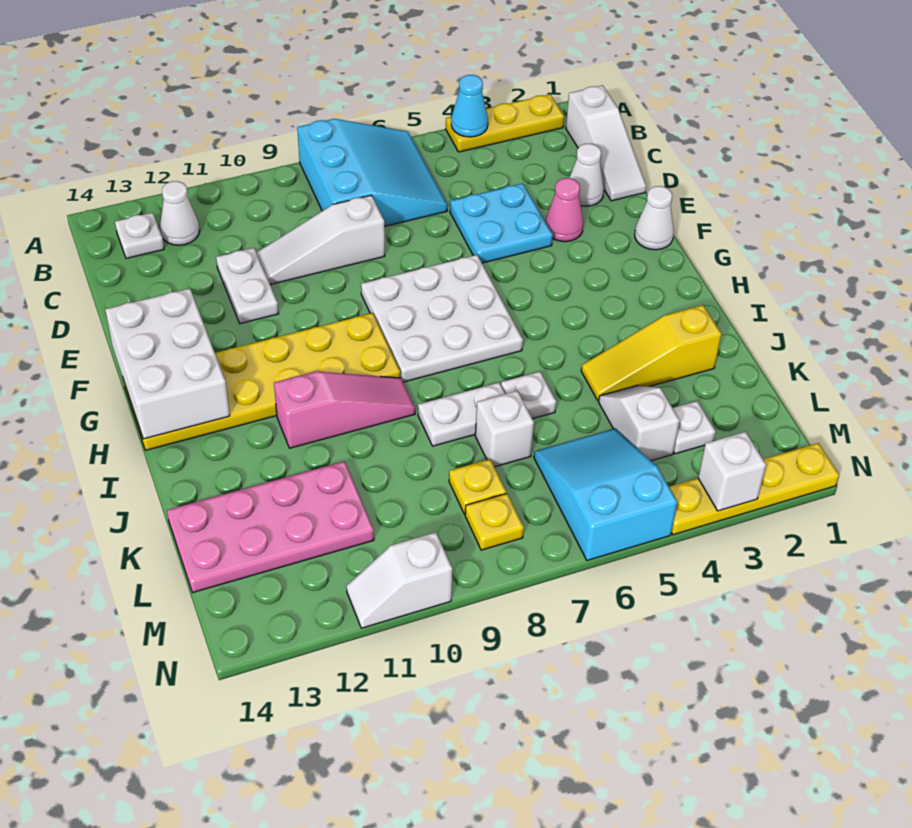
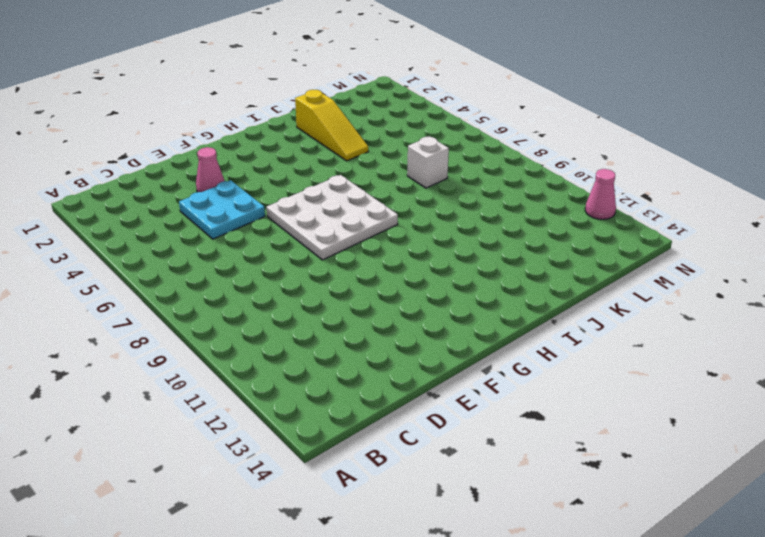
pink 1x1 cone [585,169,616,219] -> none
none -> yellow 1x3 plate [446,94,564,152]
none -> cyan 3x3 slope [297,119,448,227]
none -> white 1x3 slope [566,85,646,201]

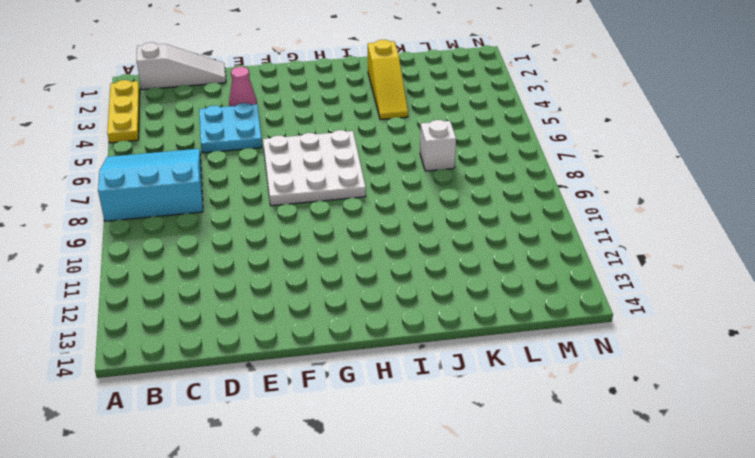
none -> white 1x1 cone [160,181,200,245]
none -> white 1x1 plate [115,213,164,258]
none -> white 1x1 cone [570,144,604,206]

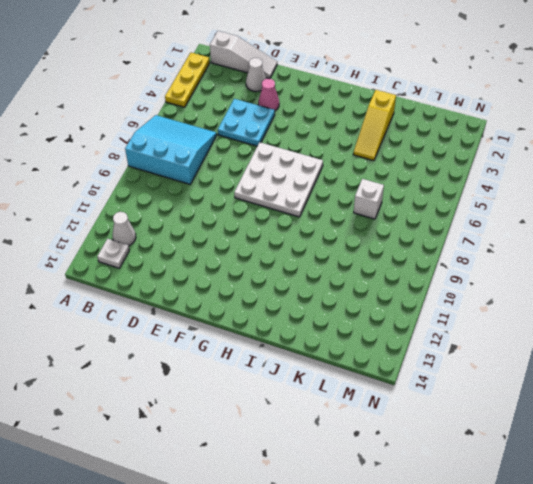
none -> white 1x3 slope [257,195,385,285]
none -> white 1x2 plate [216,248,278,324]
none -> white 1x1 cone [635,186,674,250]

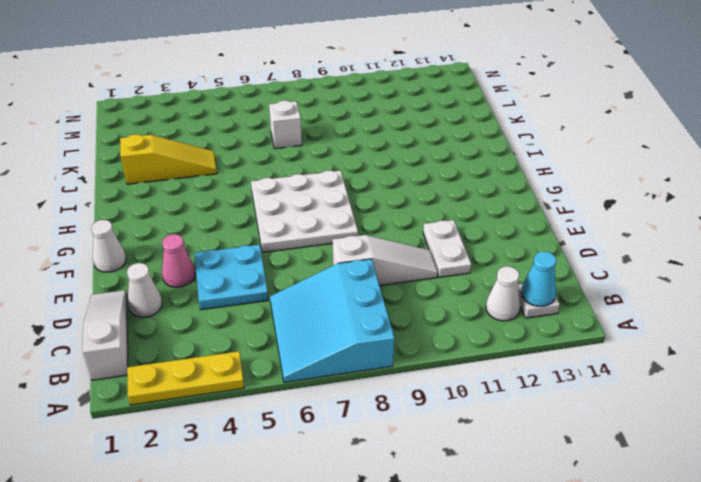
cyan 1x1 cone [521,251,556,306] -> cyan 1x1 cone moved to [451,75,488,137]
none -> yellow 2x6 plate [123,313,400,450]
none -> pink 1x3 slope [274,371,415,448]
none -> white 1x1 plate [501,372,556,419]

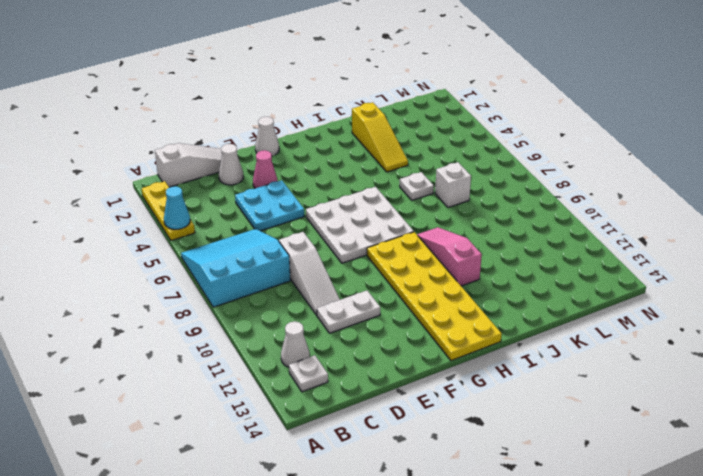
none -> white 1x2 plate [418,383,505,446]
none -> white 1x2 slope [599,385,680,461]
none -> pink 2x4 plate [167,461,374,593]

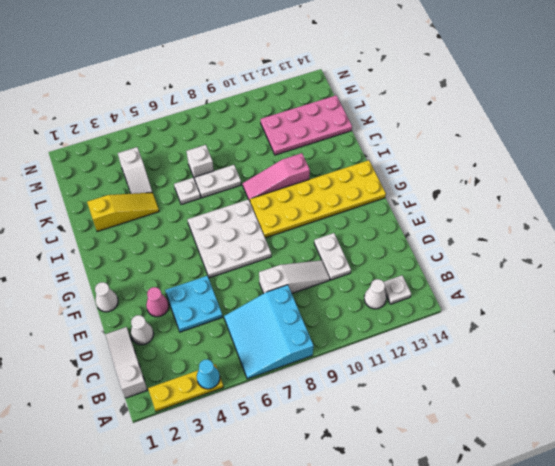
none -> white 1x1 plate [673,401,716,454]
none -> cyan 2x3 slope [534,429,677,561]
none -> yellow 1x1 plate [449,459,506,514]

